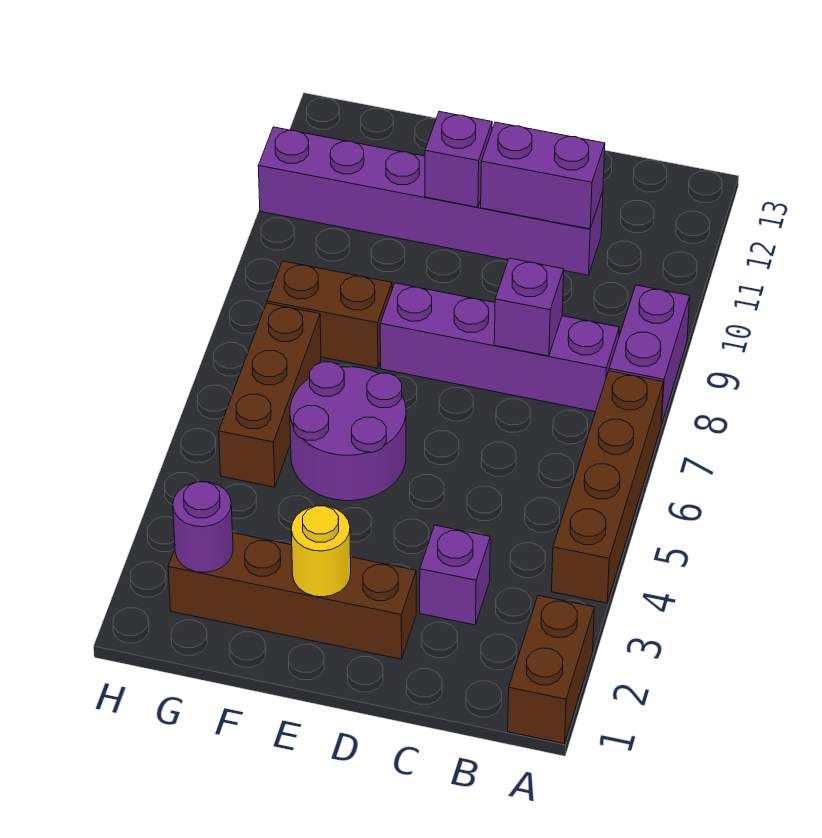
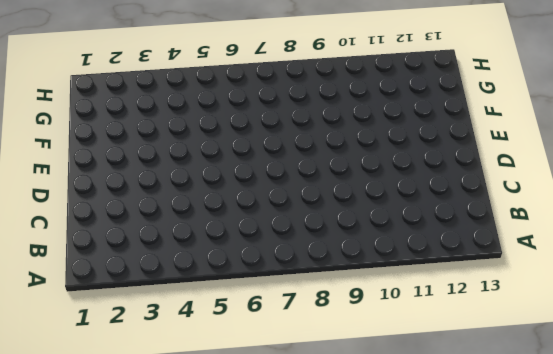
none -> brown 1x2 brick [508,595,594,743]
none -> brown 1x4 brick [552,371,663,603]
none -> purple 1x2 brick [609,285,690,424]

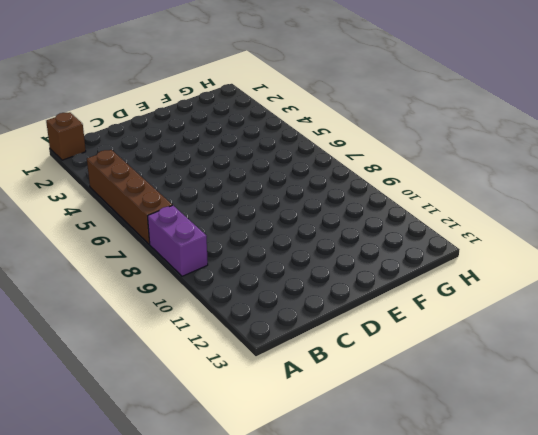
brown 1x1 brick [46,112,86,160] -> brown 1x2 brick [508,595,594,743]
none -> purple 1x4 brick [380,283,619,412]
none -> purple 1x1 brick [420,525,490,625]
none -> purple 1x6 brick [258,127,603,275]

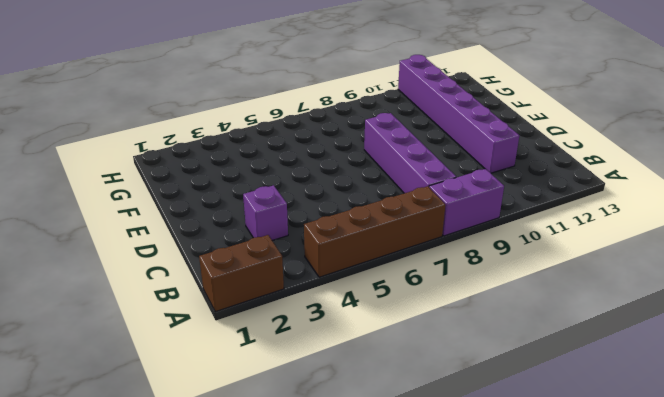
none -> brown 1x4 brick [168,533,416,659]
none -> purple 2x2 round brick [290,362,406,501]
none -> brown 1x2 brick [267,261,392,368]

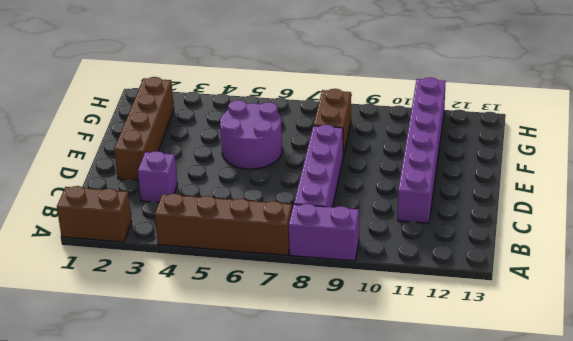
none -> brown 1x3 brick [219,303,321,487]
none -> purple 1x1 brick [494,258,564,356]
none -> purple 1x2 brick [481,122,605,229]

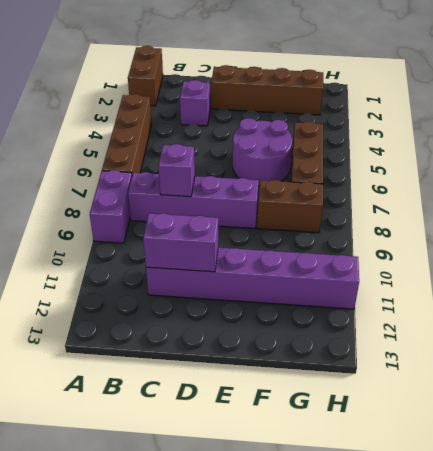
none -> yellow 1x1 round brick [291,506,351,597]
none -> purple 1x1 brick [425,112,492,207]
none -> purple 1x1 round brick [173,482,233,572]

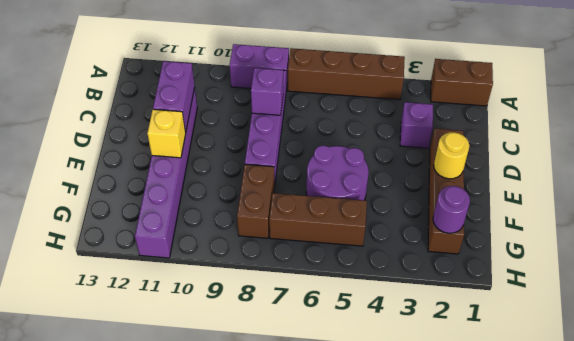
yellow 1x1 brick [147,109,186,158] -> purple 1x1 brick [425,112,492,207]

